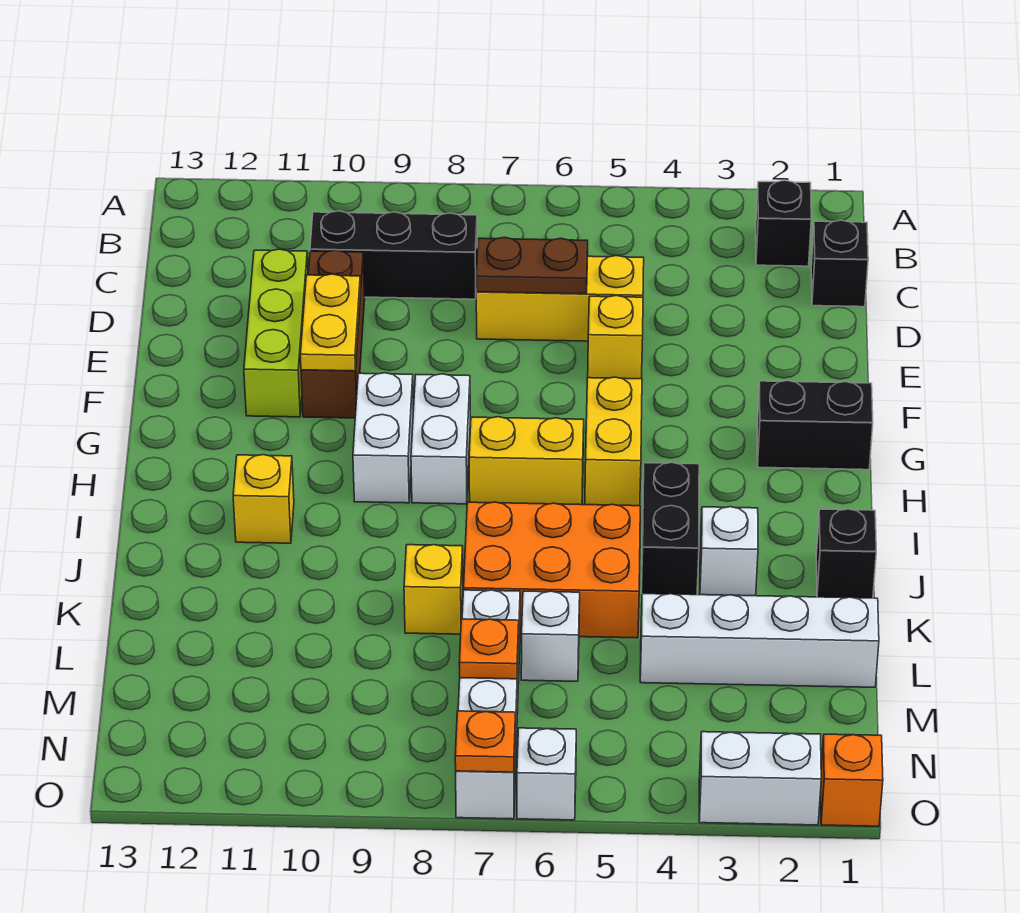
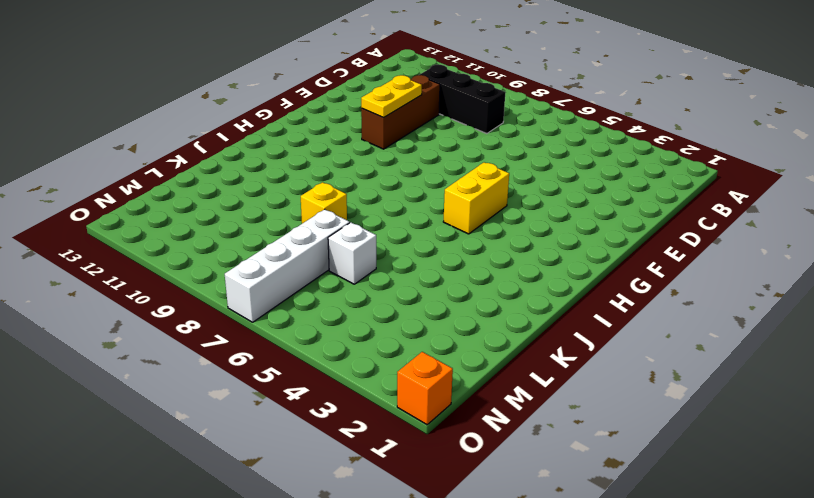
none -> black 1x1 brick [756,180,811,266]
none -> black 1x1 brick [811,220,868,307]
none -> yellow 1x3 brick [476,256,644,341]

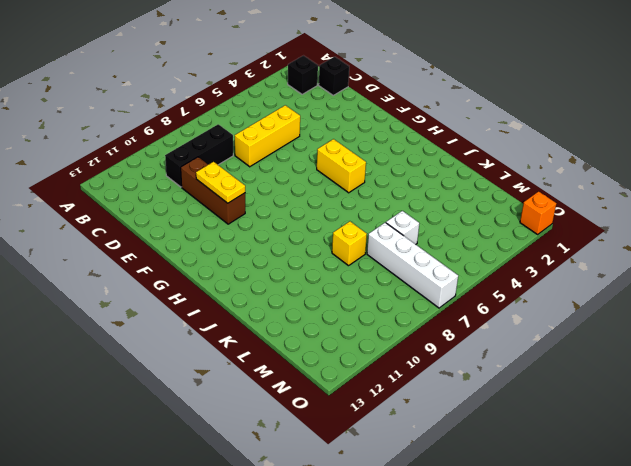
none -> lime 1x3 brick [244,249,308,417]
none -> yellow 1x1 brick [588,295,643,379]
none -> black 1x2 brick [757,380,873,470]

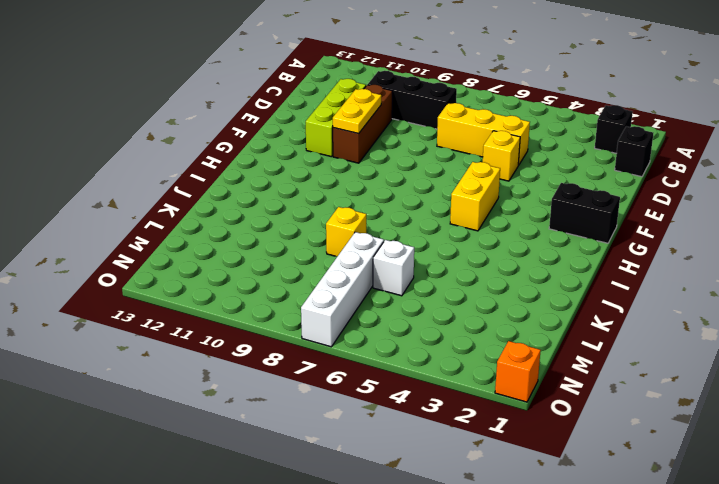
none -> white 1x2 brick [411,374,470,504]
none -> white 1x2 brick [353,373,413,503]
none -> yellow 1x2 brick [469,417,584,505]

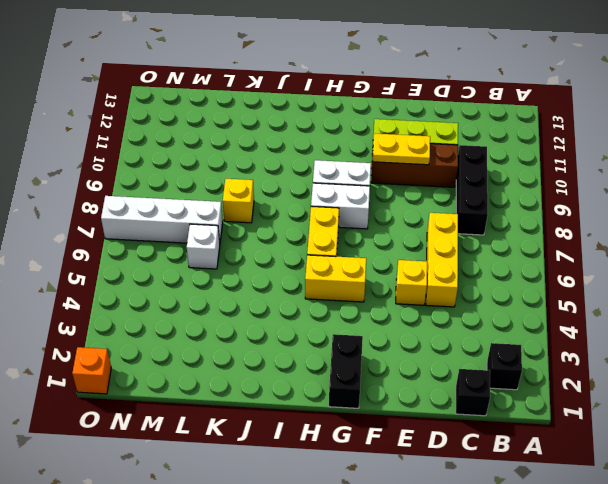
none -> black 1x2 brick [641,462,699,595]
none -> yellow 1x1 brick [233,455,294,543]
none -> black 1x1 brick [816,509,876,598]

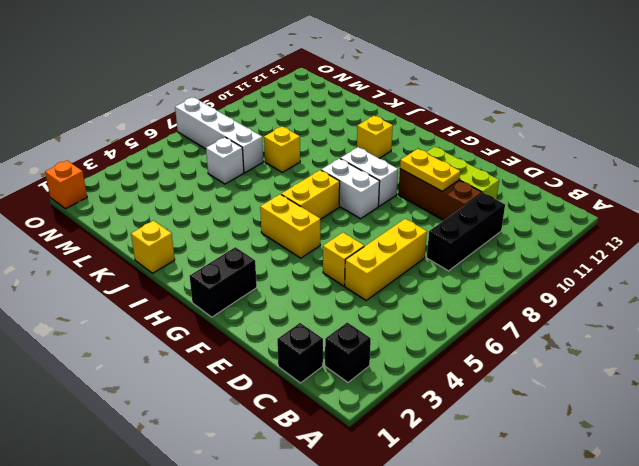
yellow 1x1 brick [131,221,175,273] -> black 1x1 brick [816,509,876,598]
none -> black 1x2 brick [641,462,699,595]
none -> white 1x1 brick [700,507,758,596]
none -> orange 2x3 brick [464,502,640,638]

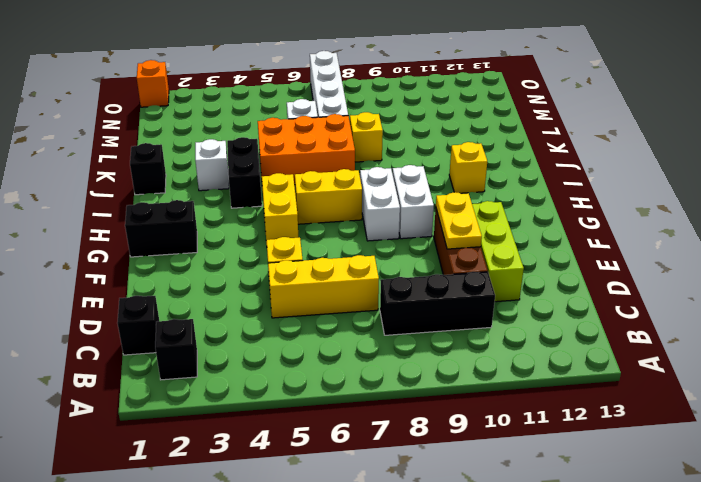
none -> white 1x4 brick [640,594,879,687]
none -> white 1x2 brick [699,732,821,825]
none -> white 1x1 brick [517,728,576,820]

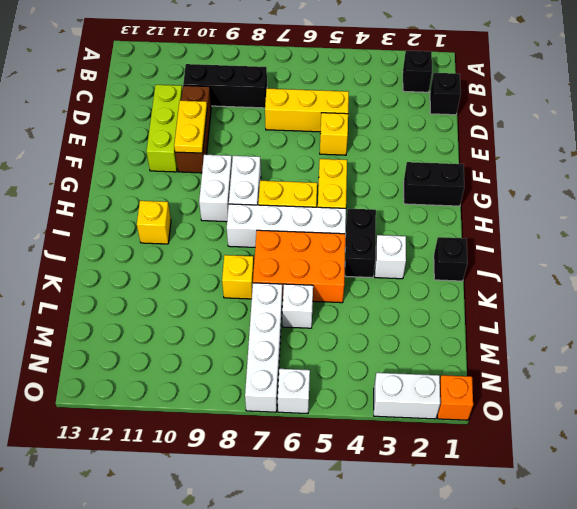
white 1x4 brick [227,204,346,247] -> white 1x4 brick moved to [640,594,879,687]
none -> brown 1x2 plate [476,237,588,294]
none -> orange 1x1 plate [459,619,519,679]
none -> orange 1x1 plate [455,711,516,772]

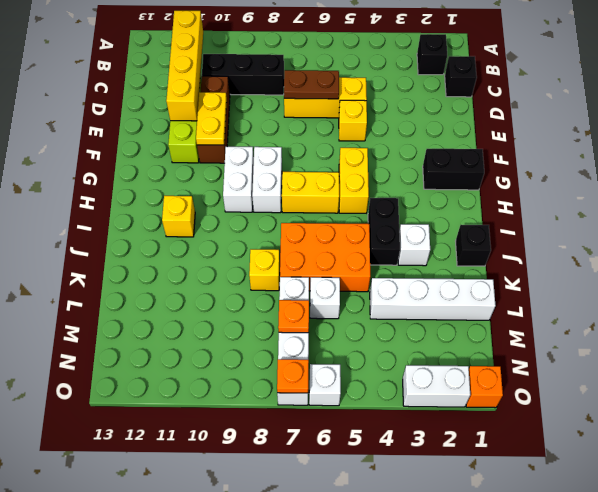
yellow 1x4 brick [166,11,203,121] -> none

